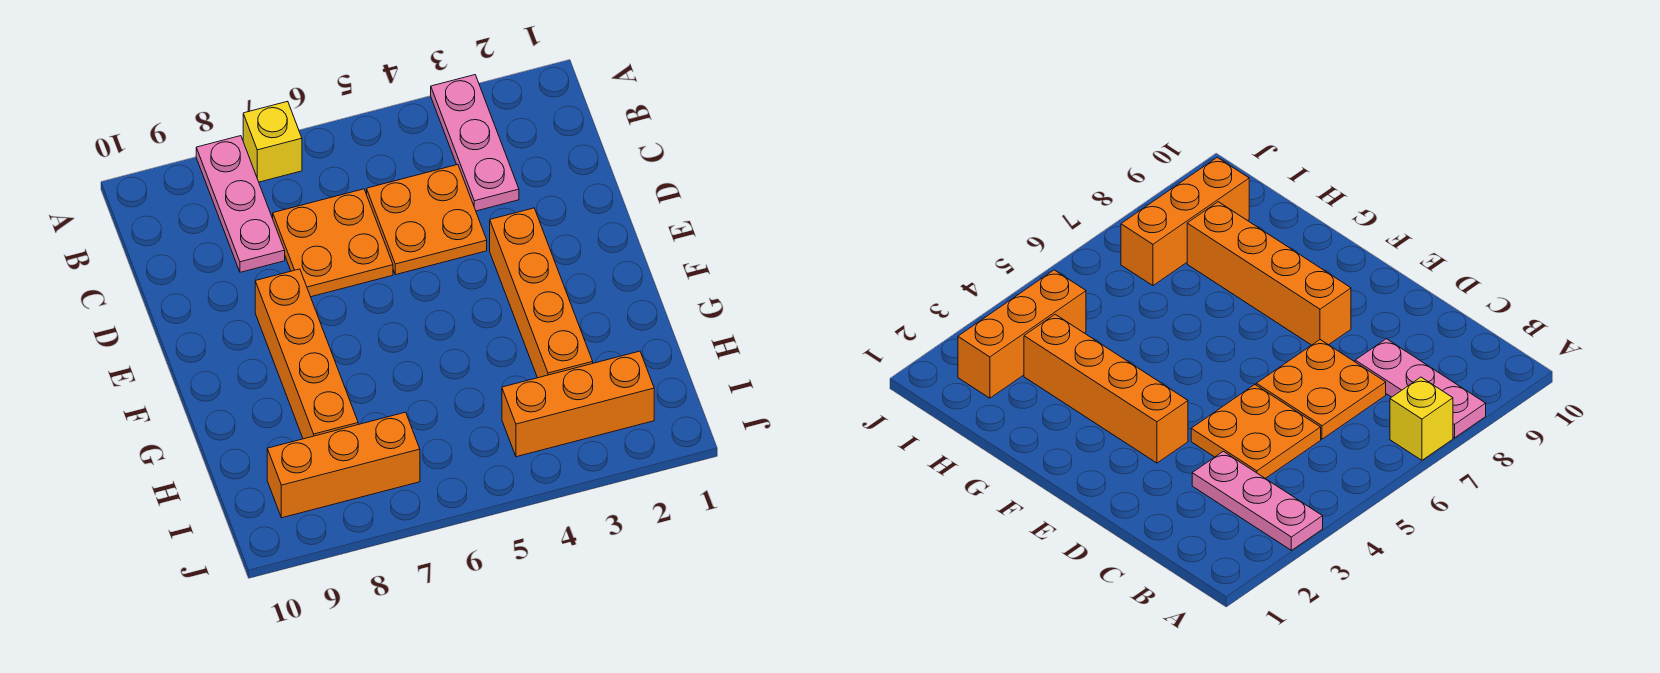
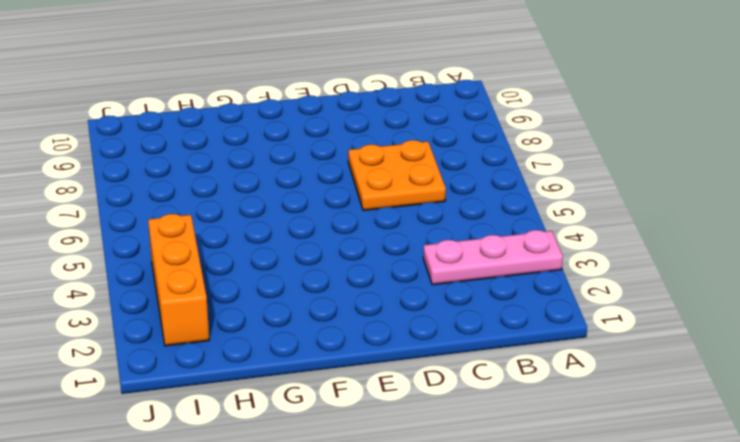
none -> yellow 1x1 brick [243,101,302,182]
none -> pink 1x3 plate [196,136,285,272]

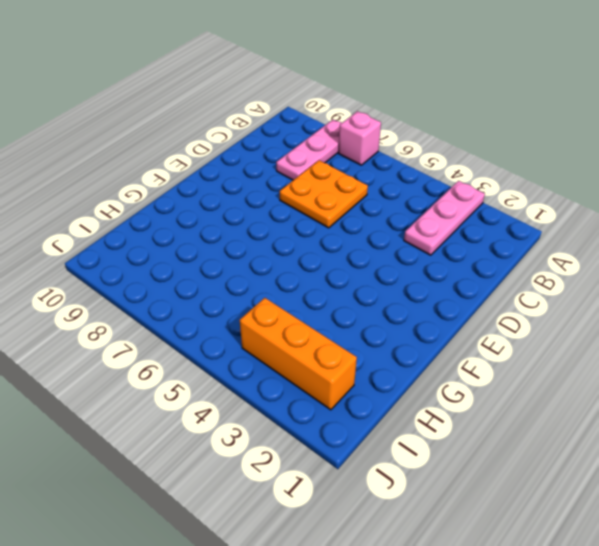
pink 1x1 brick [338,111,381,165] -> yellow 1x1 brick [243,101,302,182]
none -> orange 2x2 plate [367,165,487,275]
none -> orange 1x4 brick [490,208,593,378]

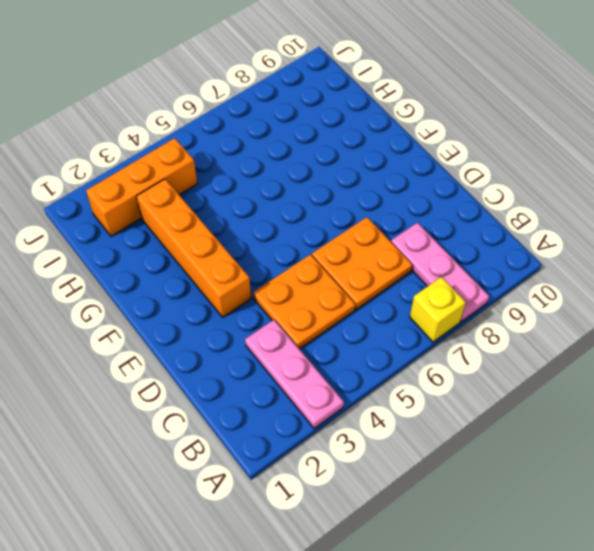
none -> orange 1x4 brick [255,269,358,439]
none -> orange 1x3 brick [267,412,420,518]

